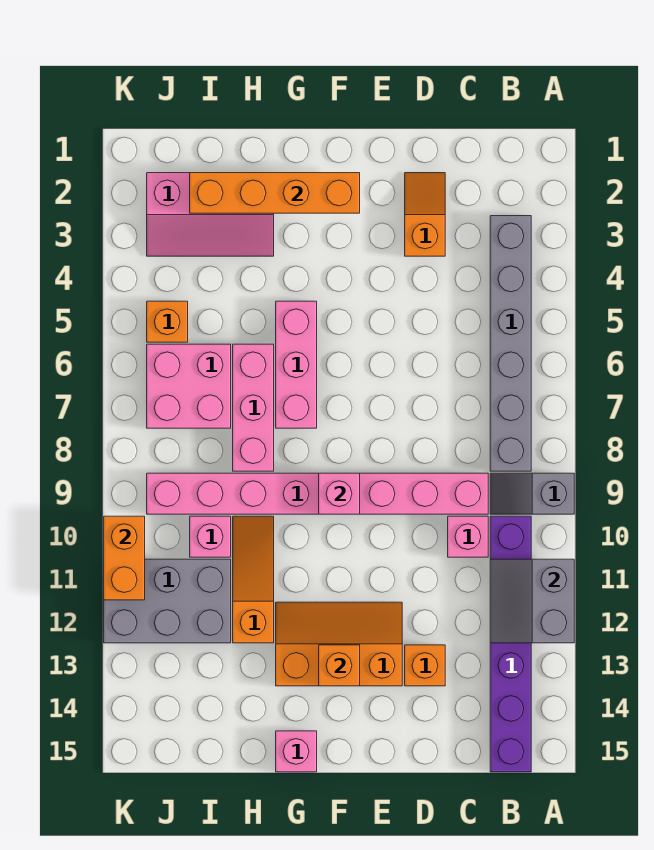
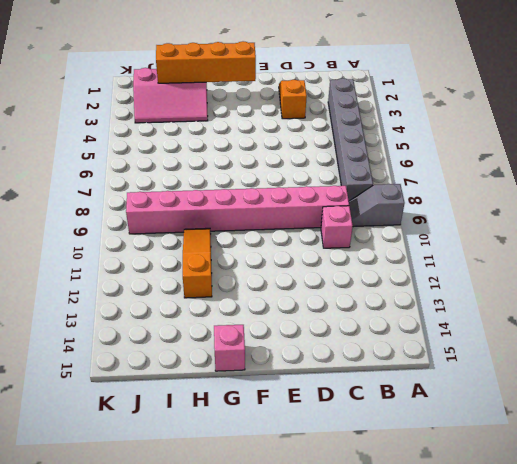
none -> purple 1x6 brick [490,516,531,772]
none -> orange 1x1 brick [405,645,445,686]
none -> orange 2x3 slope [276,602,402,686]

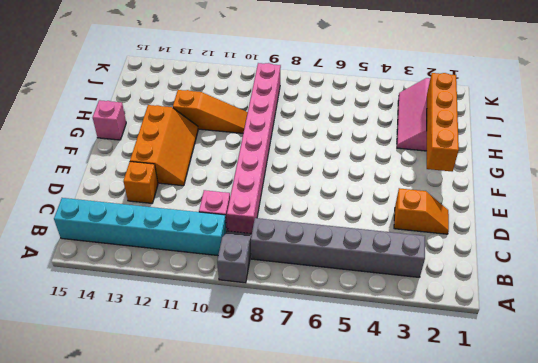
cyan 1x6 brick [54,198,226,255] -> purple 1x6 brick [490,516,531,772]
none -> pink 1x3 brick [276,301,317,428]
none -> pink 1x3 brick [233,344,274,471]
none -> pink 2x2 brick [147,344,231,428]

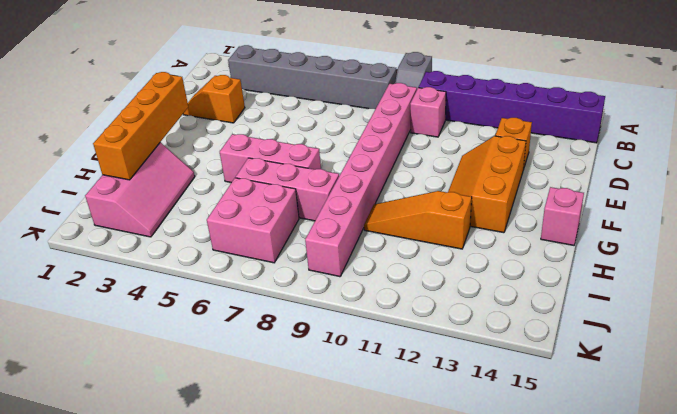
none -> pink 1x1 brick [190,516,231,557]
none -> grey 2x3 brick [104,559,231,643]
none -> orange 1x1 brick [147,301,188,342]

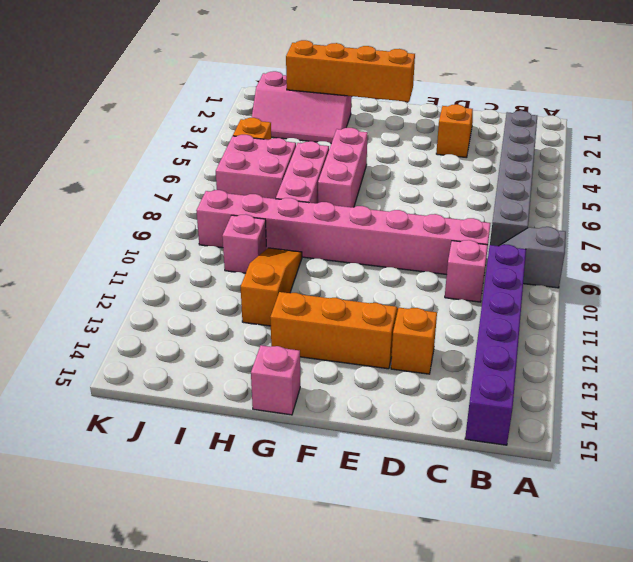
none -> grey 2x3 brick [104,559,231,643]
none -> grey 2x2 slope [490,559,574,643]
none -> pink 1x1 brick [319,473,360,514]

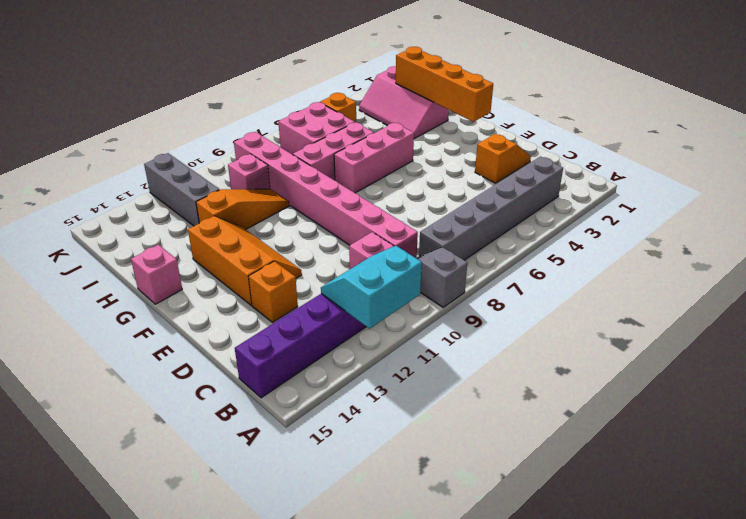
cyan 2x2 slope [321,245,422,329] -> grey 2x2 slope [490,559,574,643]
grey 1x3 brick [144,153,219,226] -> grey 2x3 brick [104,559,231,643]
none -> pink 1x1 brick [319,473,360,514]
none -> orange 1x1 brick [319,645,360,686]
none -> orange 1x2 brick [104,516,145,600]

